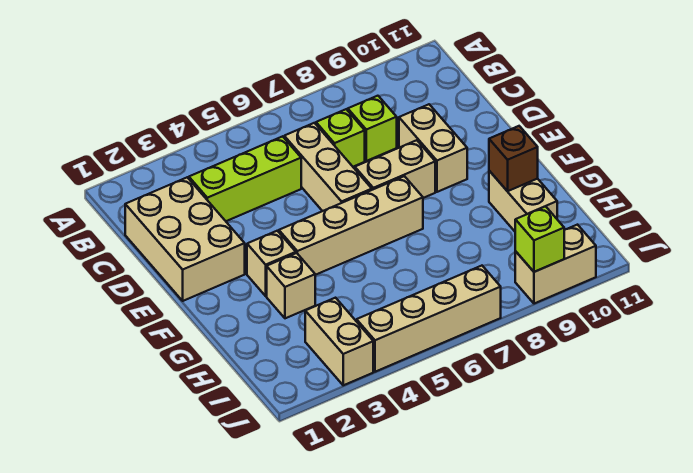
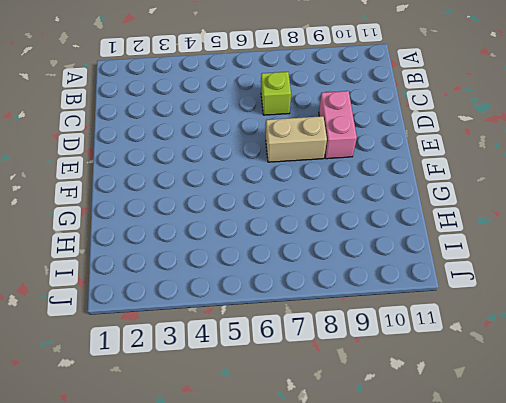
pink 1x2 brick [319,91,357,159] -> tan 1x2 brick [399,104,467,192]
none -> tan 2x3 brick [125,177,245,301]
none -> lime 1x3 brick [189,136,301,221]
none -> tan 1x3 brick [284,123,372,211]

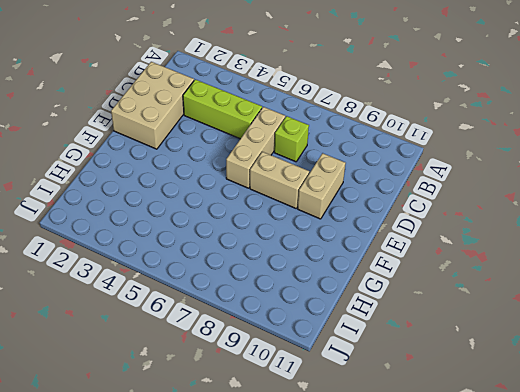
none -> lime 1x1 brick [348,96,397,161]
none -> tan 1x1 brick [247,231,296,296]
none -> tan 1x4 brick [279,176,423,275]

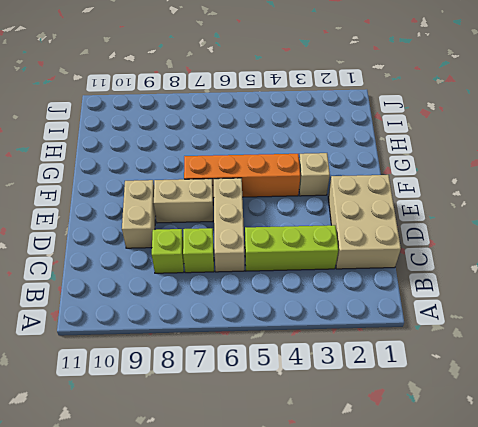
orange 1x4 brick [184,154,300,198] -> tan 1x4 brick [279,176,423,275]
none -> tan 1x1 brick [267,253,315,318]
none -> tan 1x2 brick [489,171,557,231]
none -> tan 1x2 brick [305,298,373,385]

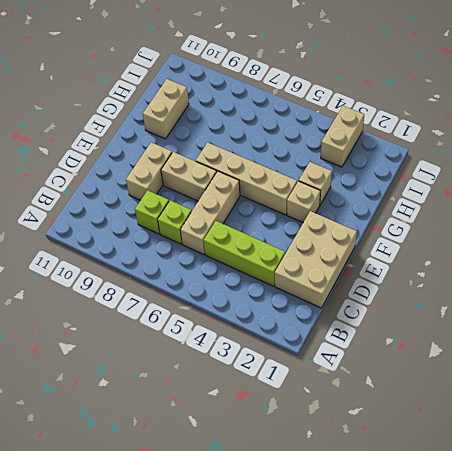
none -> tan 1x4 brick [357,266,501,372]
none -> tan 1x2 brick [515,225,596,304]
none -> brown 1x1 brick [489,126,538,191]

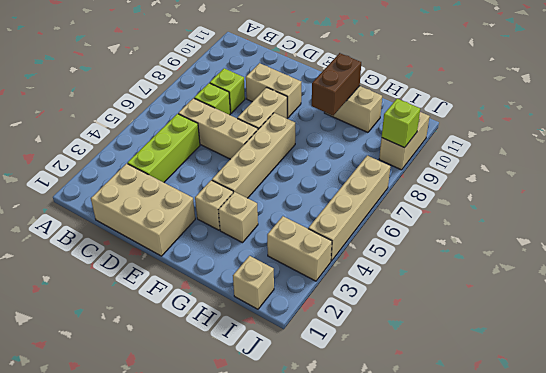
brown 1x2 brick [312,53,361,115] -> brown 1x1 brick [489,126,538,191]
tan 1x1 brick [233,256,274,309] -> none

